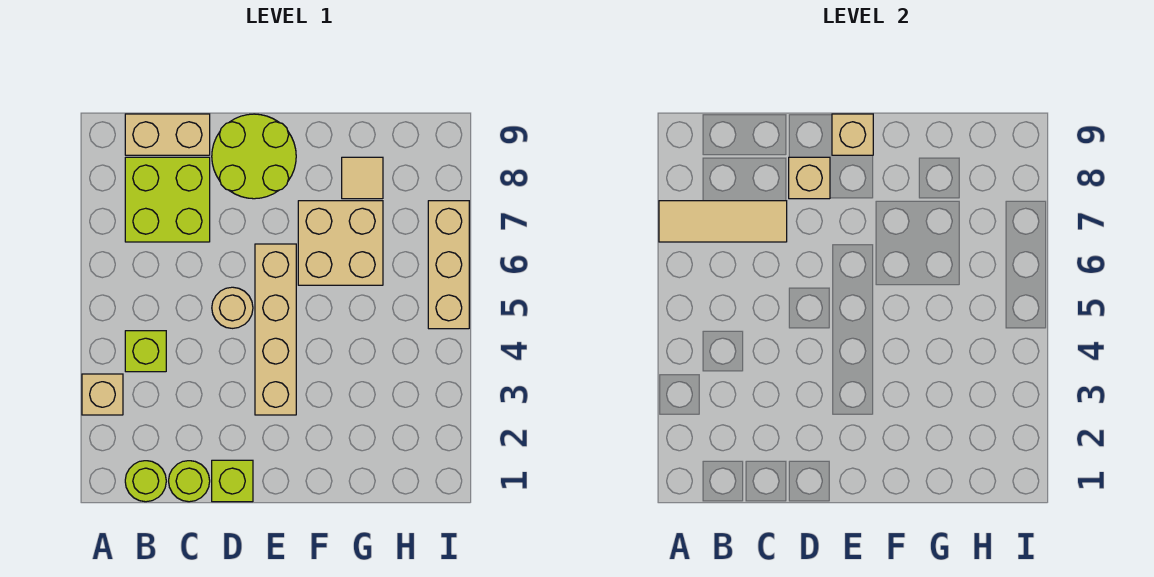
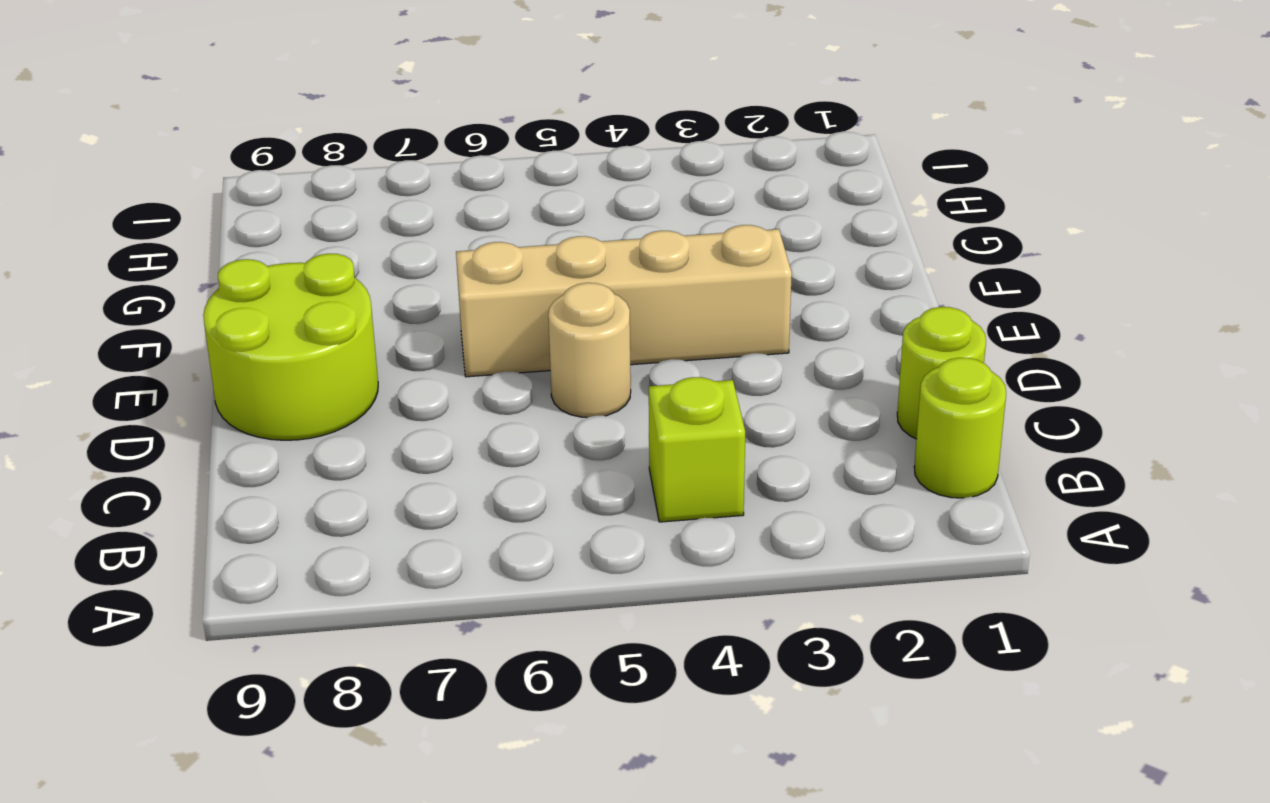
none -> tan 1x1 brick [82,374,123,415]
none -> lime 2x2 brick [125,157,210,242]
none -> tan 1x2 brick [125,114,210,155]

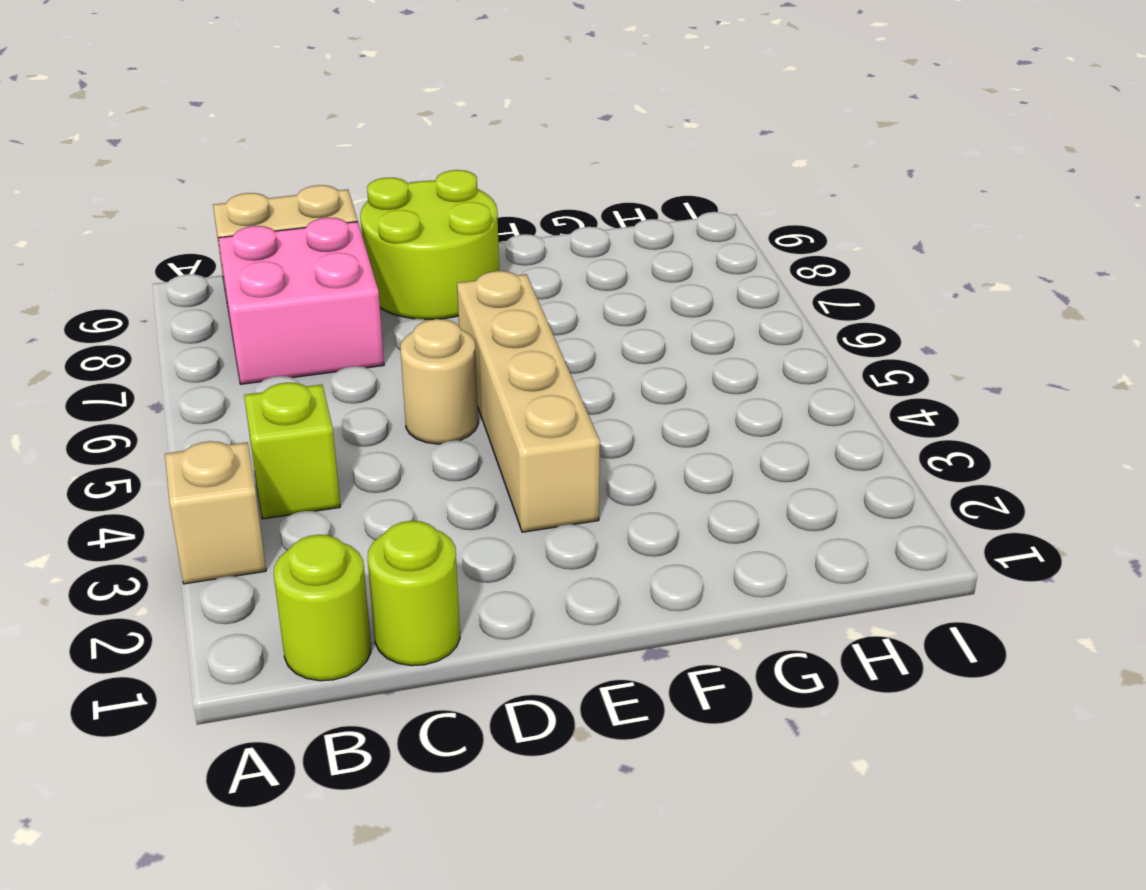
pink 2x2 brick [219,218,384,384] -> lime 2x2 brick [125,157,210,242]
none -> lime 1x1 brick [212,460,253,502]
none -> tan 2x2 brick [298,201,383,285]
none -> tan 1x1 tile [342,157,383,199]

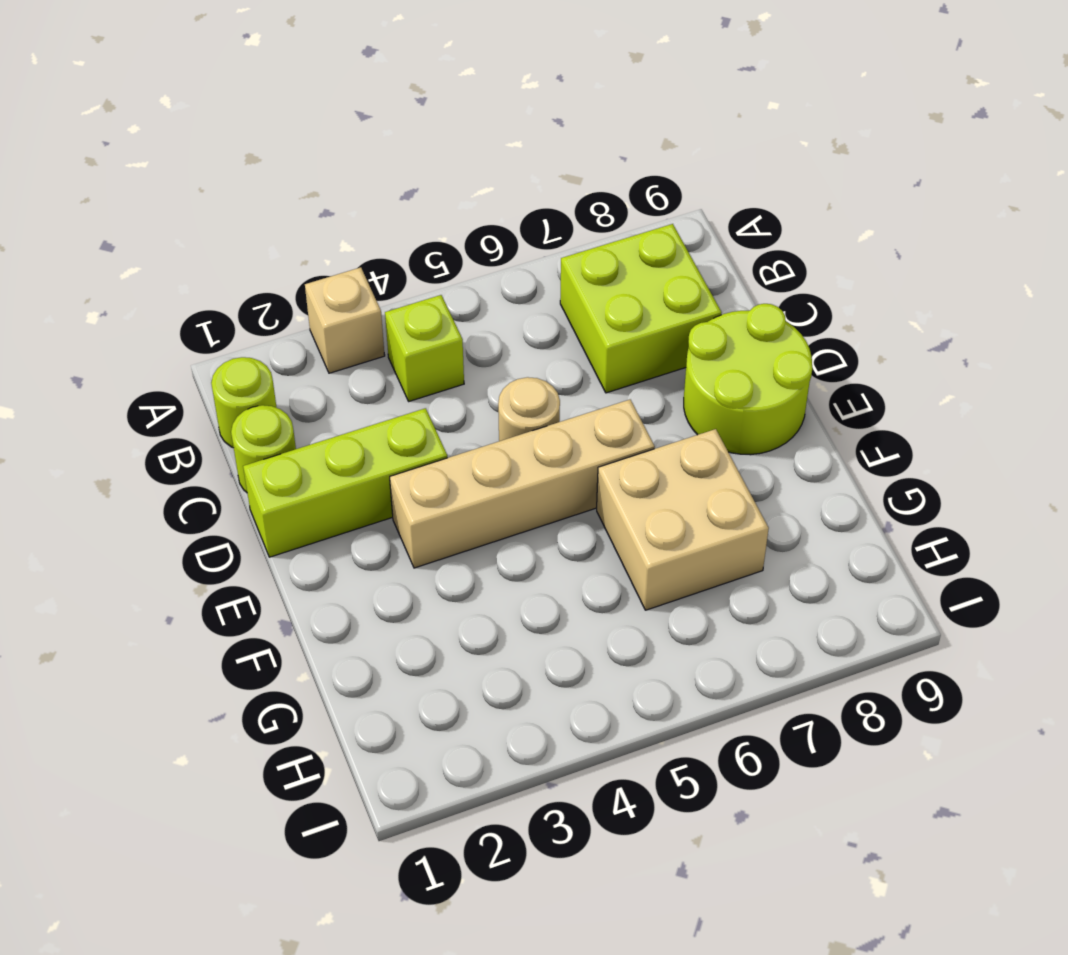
lime 1x3 brick [243,408,447,557] -> lime 1x1 brick [212,460,253,502]
none -> tan 1x2 brick [125,114,210,155]
none -> tan 1x1 tile [342,157,383,199]
none -> tan 1x3 brick [428,201,469,329]

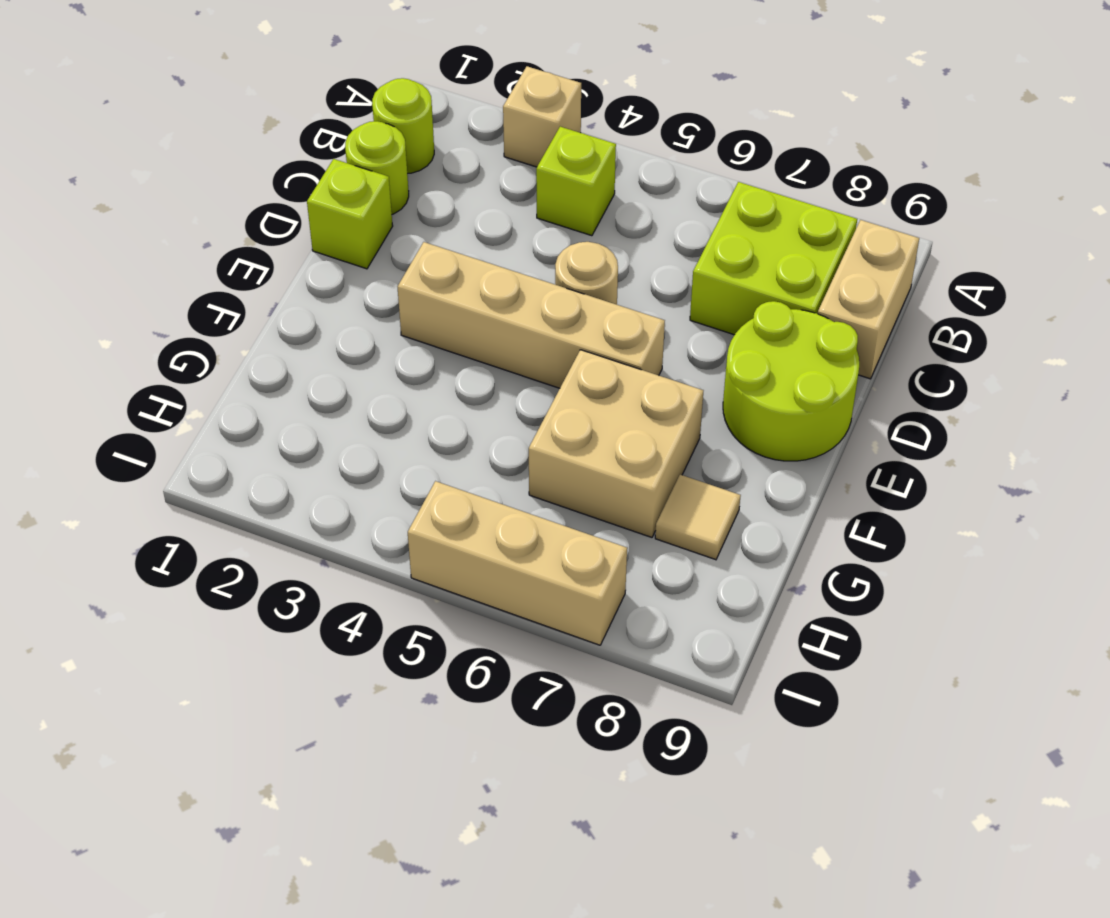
none -> tan 1x3 tile [659,201,787,242]
none -> tan 1x1 brick [789,157,830,199]
none -> tan 1x1 brick [832,114,873,155]

